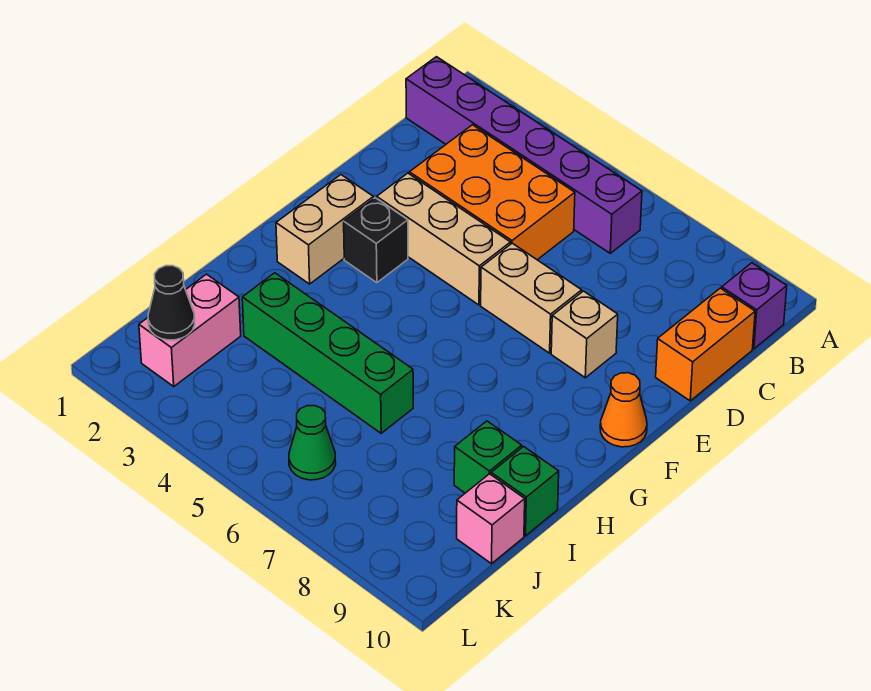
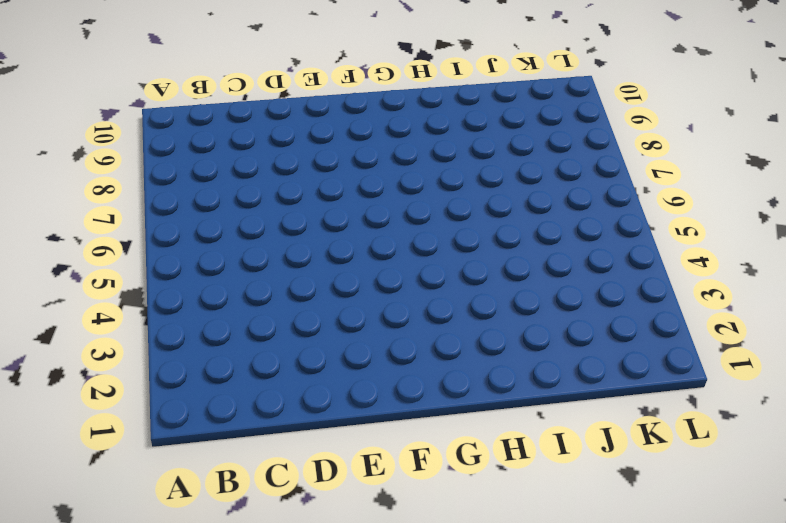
none -> purple 1x6 brick [406,57,642,253]
none -> purple 1x1 brick [722,263,787,349]
none -> orange 2x3 brick [409,125,575,260]

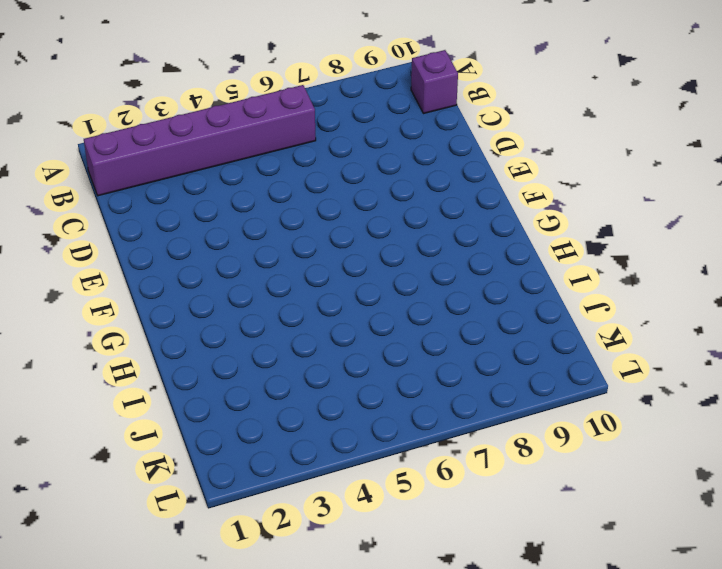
none -> orange 2x3 brick [409,125,575,260]
none -> orange 1x2 brick [656,288,755,401]
none -> tan 1x3 brick [377,173,511,305]

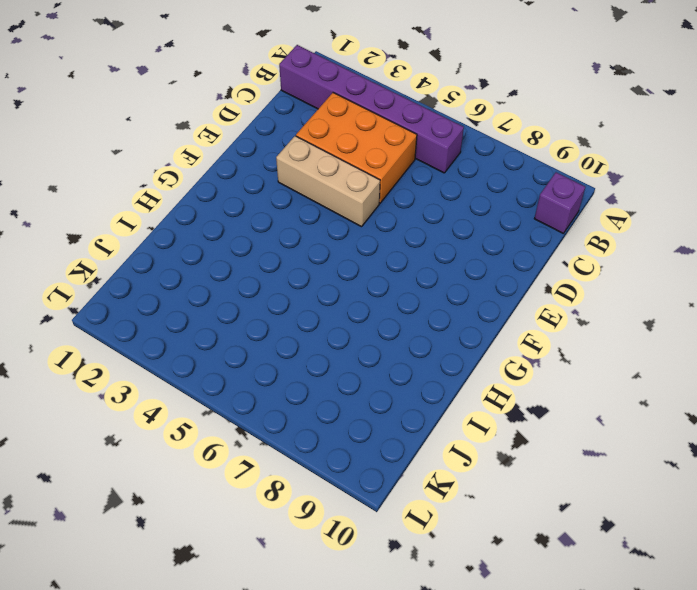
none -> orange 1x2 brick [656,288,755,401]
none -> tan 1x2 brick [481,243,582,353]
none -> tan 1x1 brick [551,291,618,378]

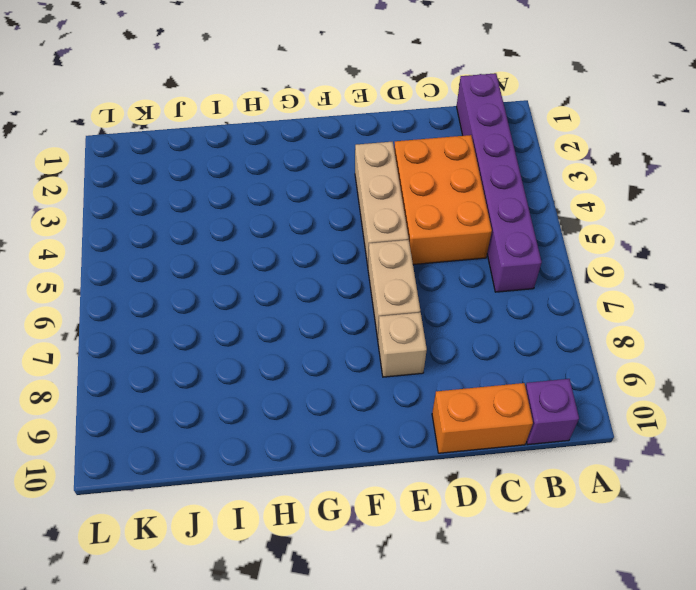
none -> tan 1x2 brick [276,175,373,284]
none -> black 1x1 brick [344,198,408,283]
none -> orange 1x1 cone [600,373,647,447]

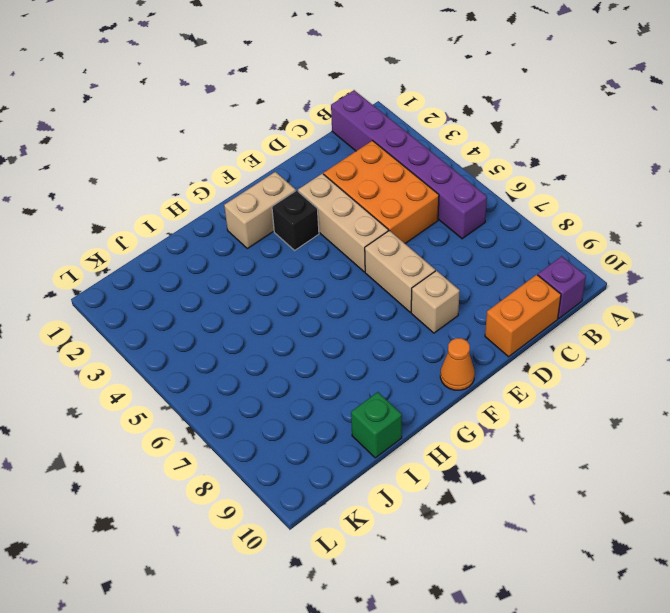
none -> green 1x4 brick [242,273,413,433]
none -> green 1x1 brick [454,421,522,493]
none -> pink 1x2 brick [139,274,241,386]

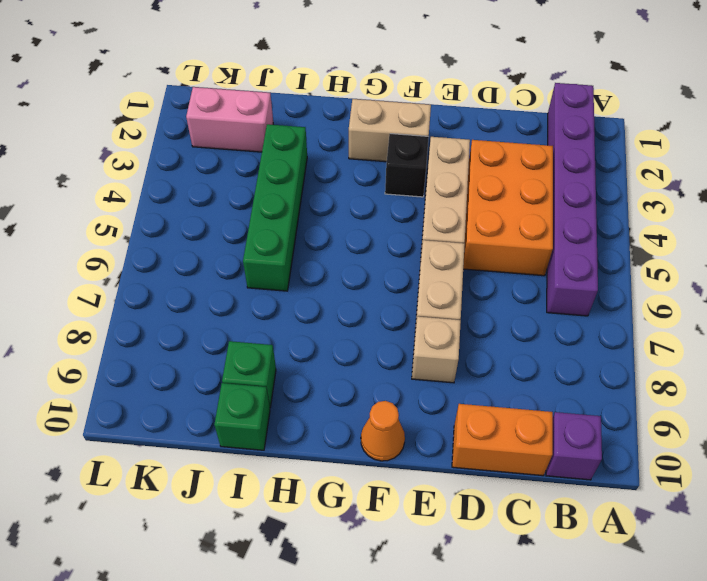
none -> pink 1x1 brick [457,474,525,564]
none -> green 1x1 cone [289,406,336,480]
none -> black 1x1 cone [148,266,195,340]

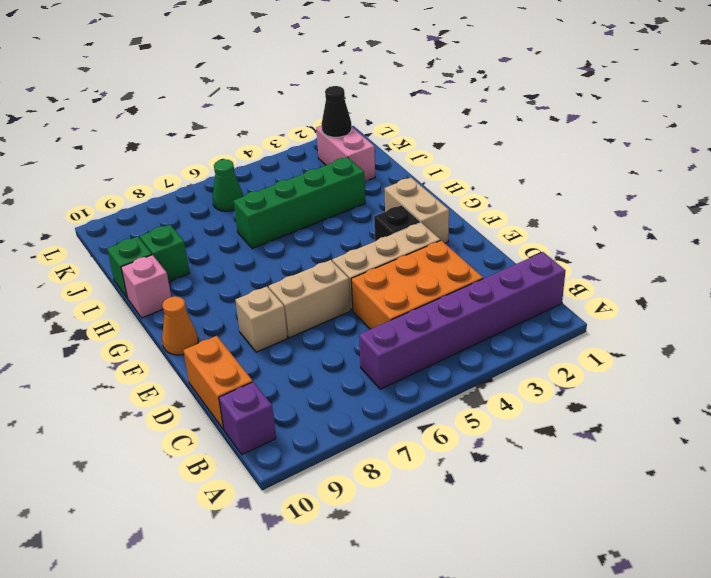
pink 1x1 brick [121,255,171,318] -> pink 1x1 brick moved to [457,474,525,564]

